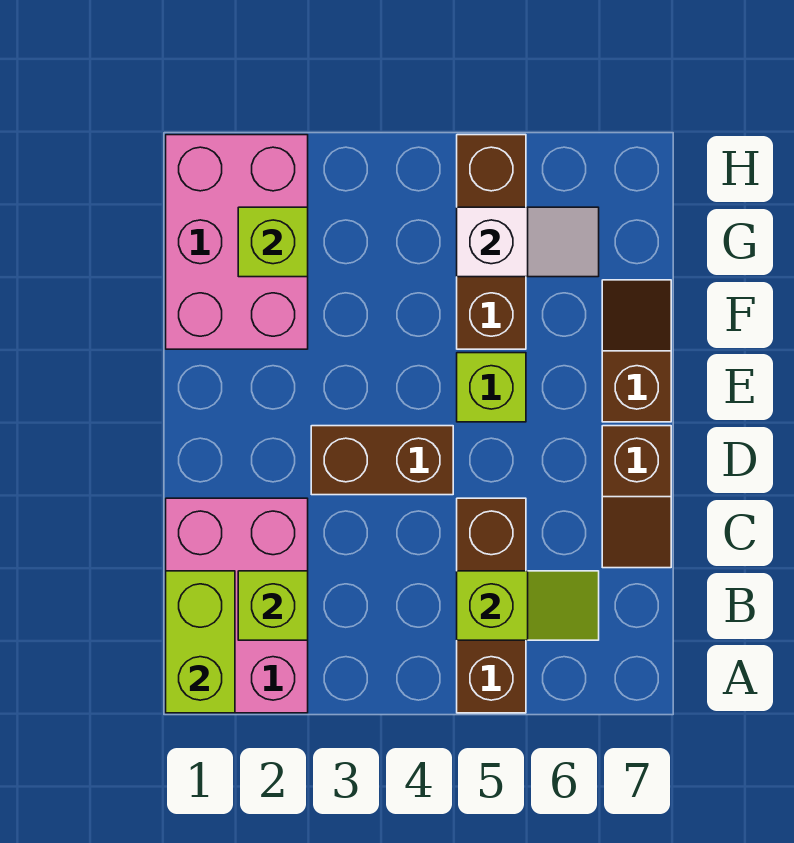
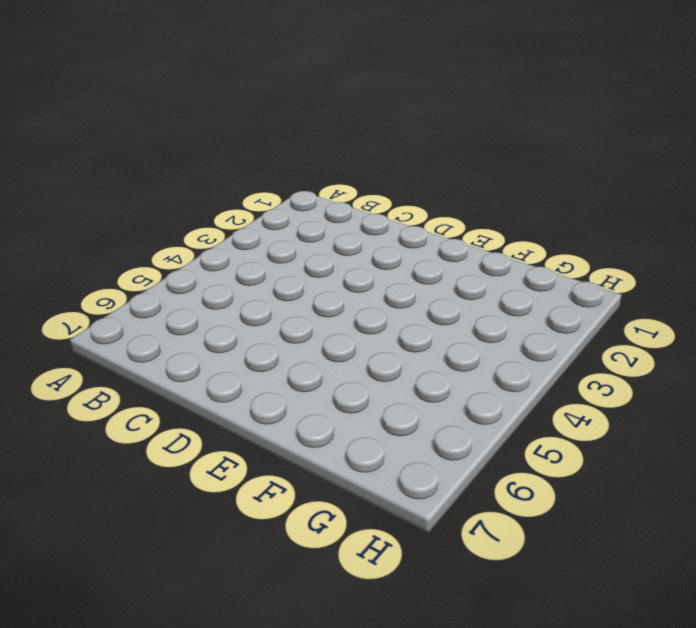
none -> pink 2x3 brick [166,498,308,713]
none -> brown 1x3 brick [457,498,526,713]
none -> brown 1x2 slope [602,426,671,568]

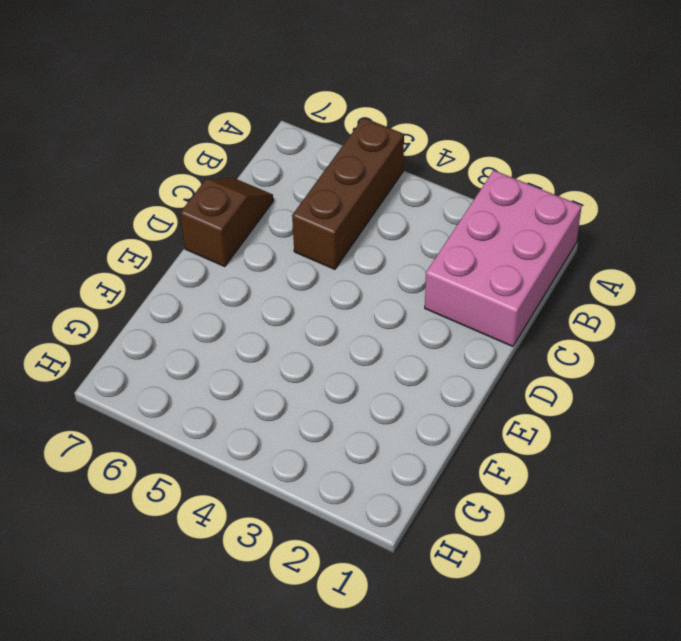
none -> brown 1x2 brick [311,426,453,495]
none -> lime 1x1 brick [457,353,526,422]
none -> brown 1x2 slope [602,280,671,422]

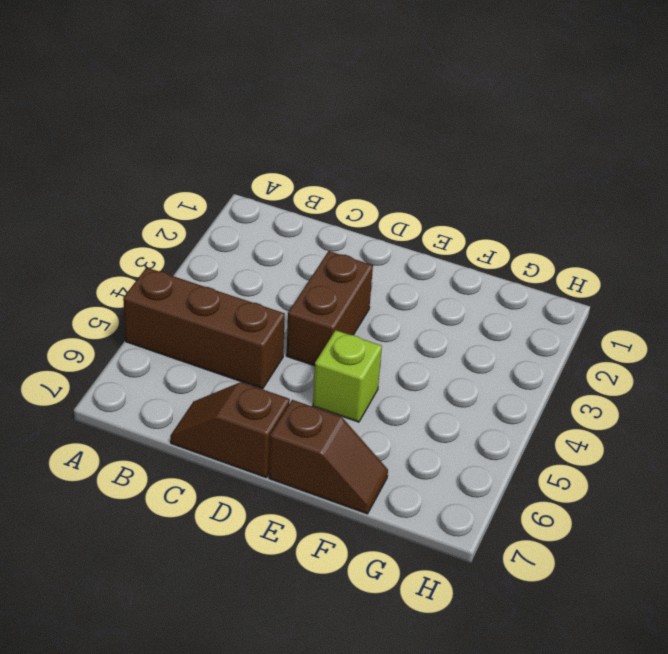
none -> pink 2x3 brick [166,498,308,713]
none -> pink 2x3 brick [166,135,308,349]
none -> brown 1x3 brick [457,135,526,349]

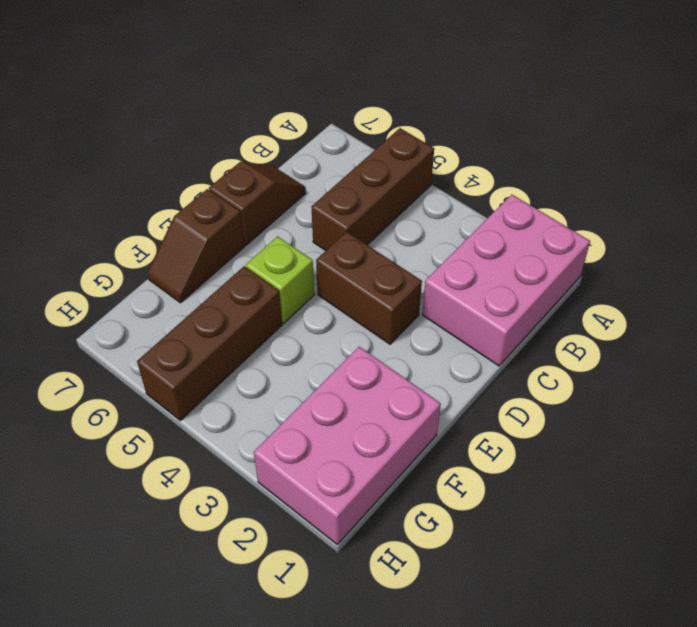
none -> lime 1x2 brick [166,571,235,713]
none -> lime 1x1 brick [238,571,308,640]
none -> lime 1x2 slope [457,571,599,640]

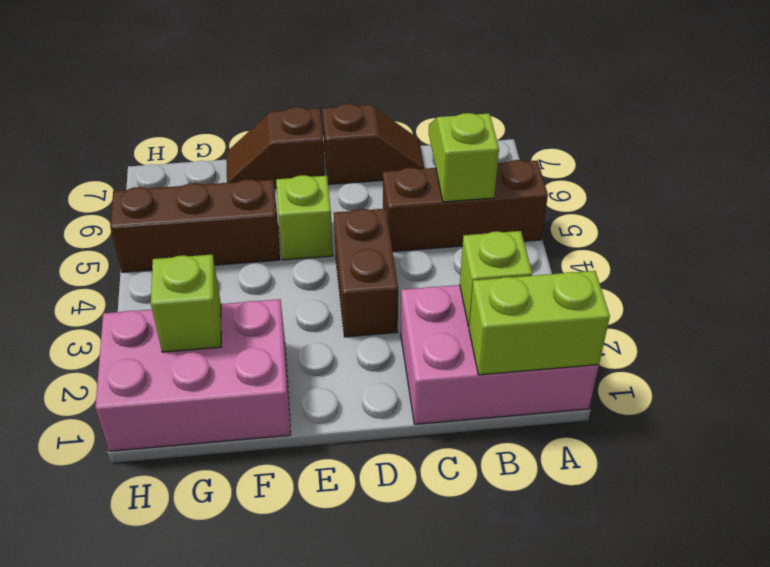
none -> white 1x2 slope [457,207,599,277]

